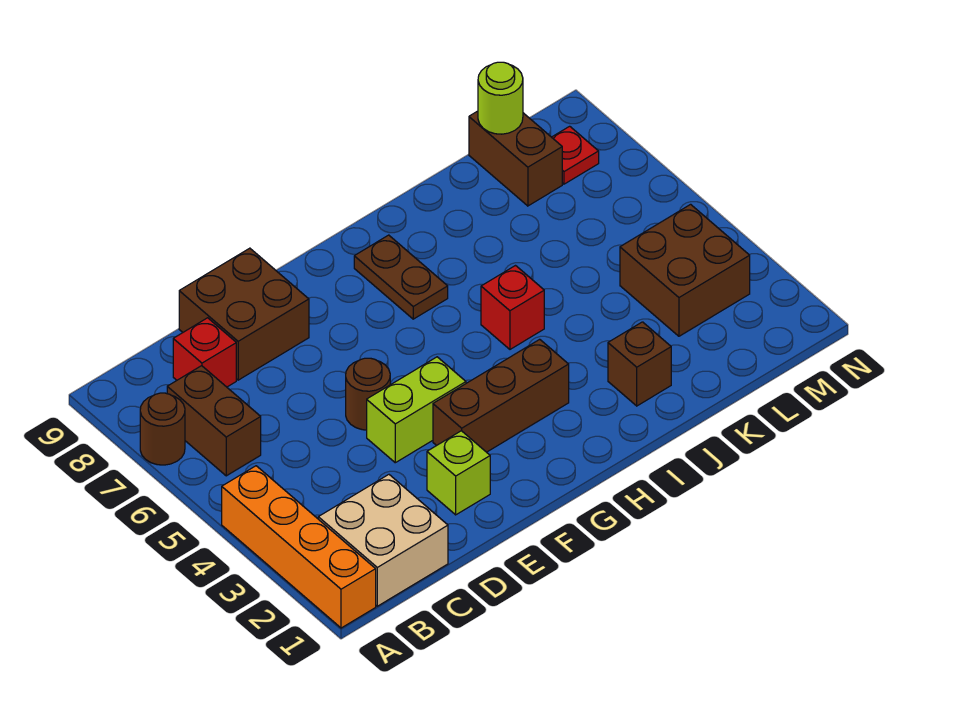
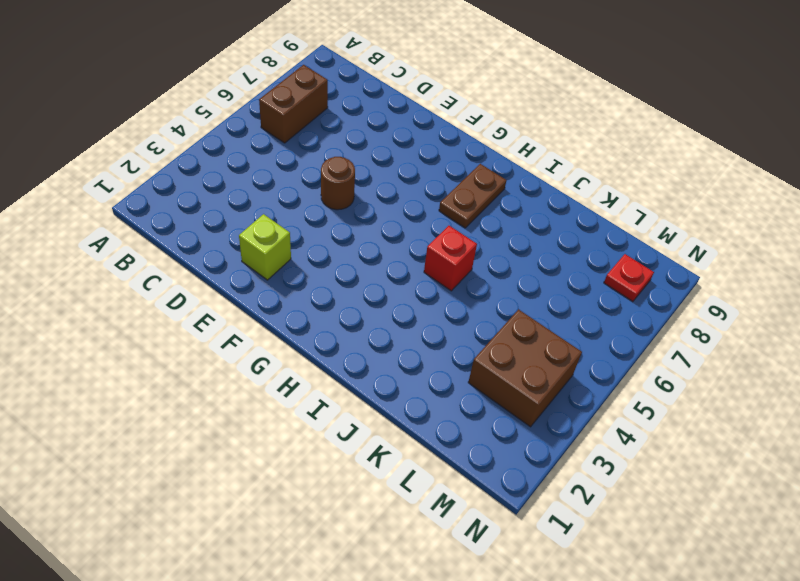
none -> orange 1x4 brick [222,466,376,628]
none -> brown 1x1 round brick [140,393,185,465]
none -> tan 2x2 brick [318,475,448,606]

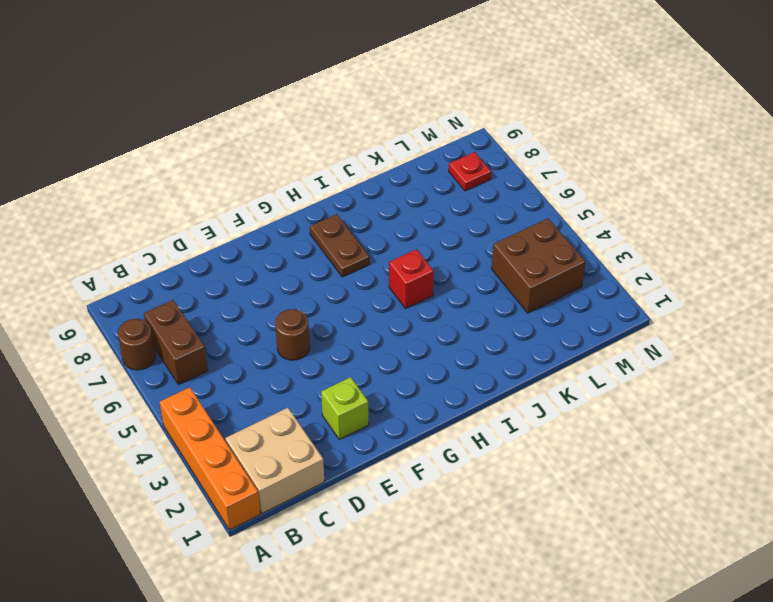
none -> red 1x1 brick [173,318,236,387]
none -> brown 2x2 brick [179,248,309,380]
none -> lime 1x2 brick [367,357,466,463]

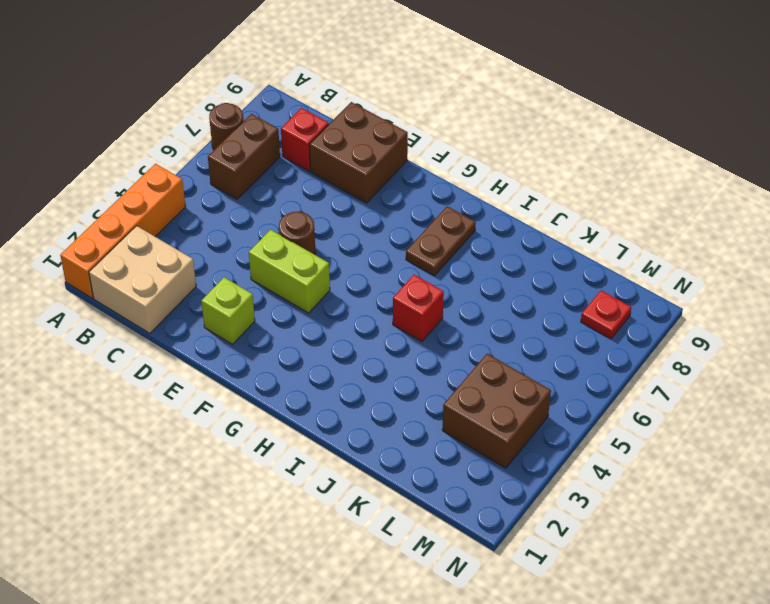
none -> brown 1x3 brick [433,339,569,452]
none -> brown 1x1 brick [608,322,671,406]
none -> brown 1x2 brick [469,111,562,206]

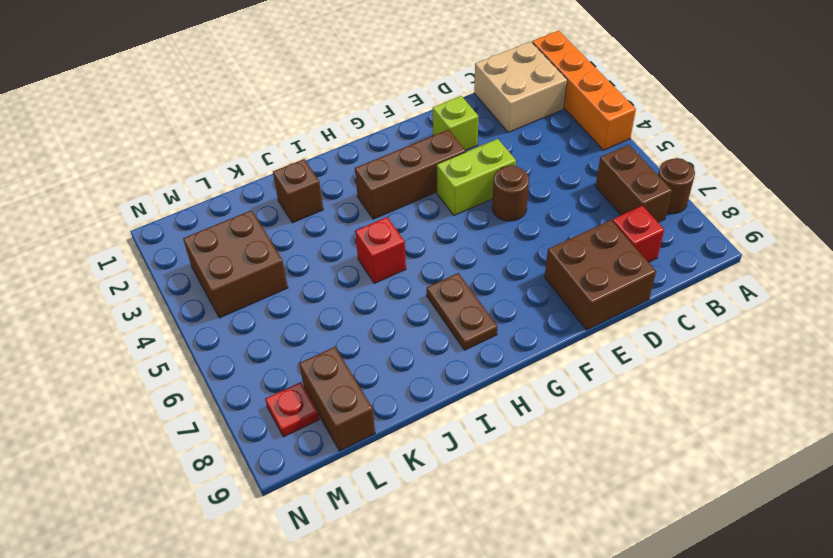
none -> lime 1x1 round brick [478,62,523,134]

